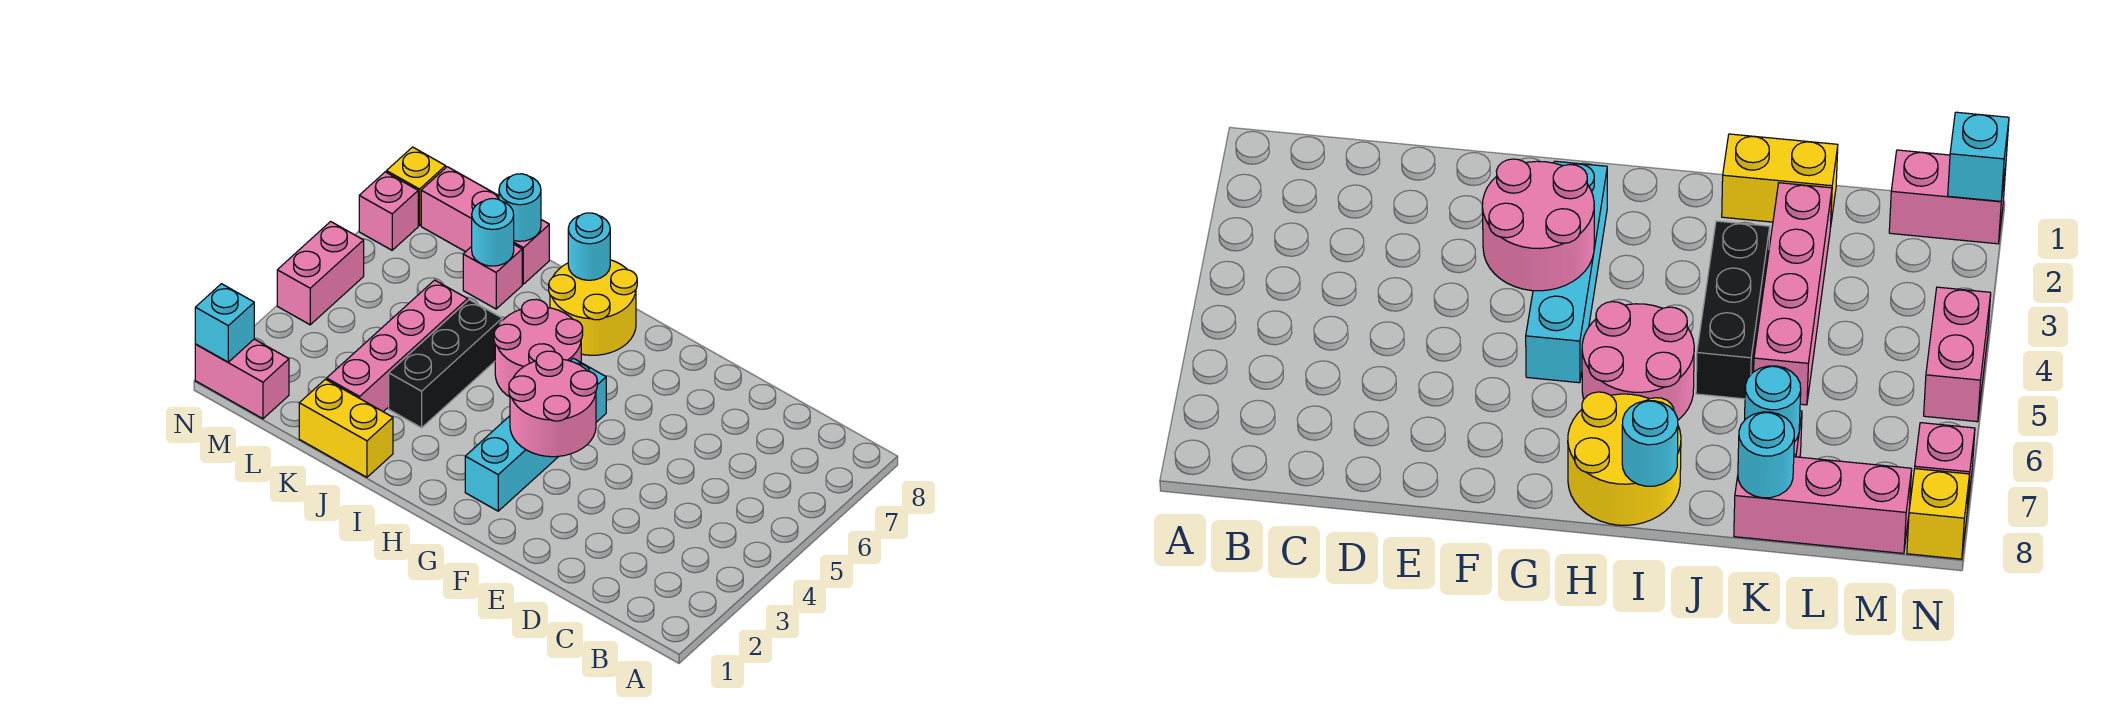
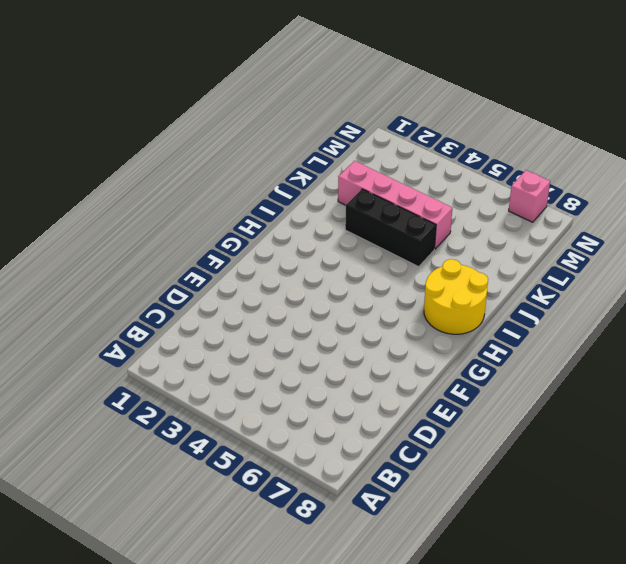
none -> cyan 1x4 brick [465,358,606,511]
none -> pink 2x2 round brick [494,299,583,397]
none -> yellow 1x2 brick [299,379,393,477]

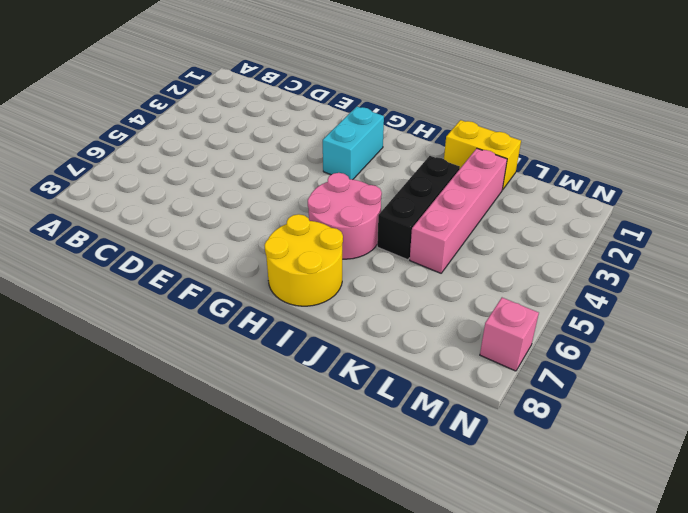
cyan 1x2 brick [323,107,384,179] -> cyan 1x4 brick [465,358,606,511]
none -> pink 1x1 brick [463,245,522,309]
none -> pink 1x3 brick [421,167,549,284]
none -> pink 1x2 brick [195,339,289,419]

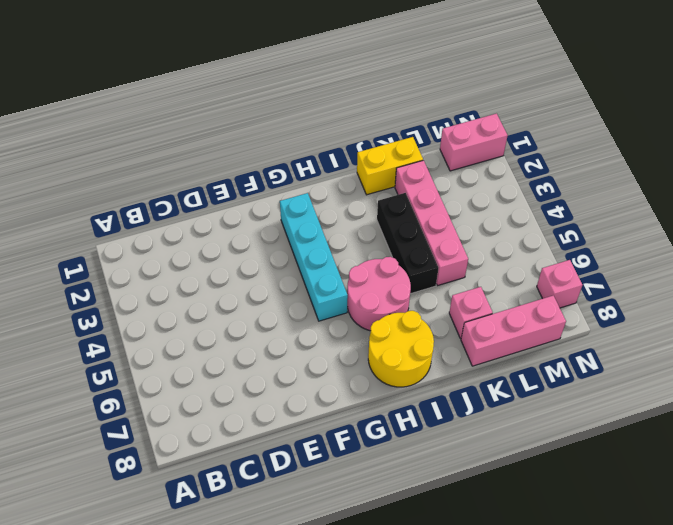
none -> pink 1x2 brick [277,222,364,325]
none -> yellow 1x1 brick [387,147,446,226]
none -> pink 2x2 round brick [509,351,597,457]

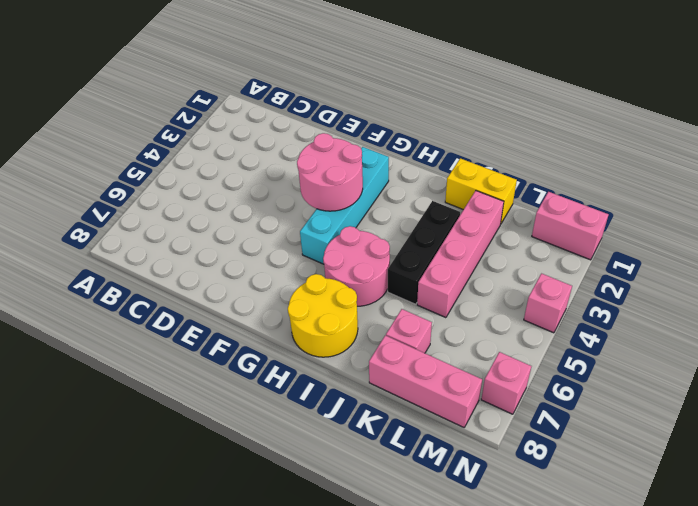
pink 1x1 brick [524,274,572,333] -> pink 1x2 brick [277,222,364,325]
none -> yellow 1x1 brick [387,147,446,226]
none -> cyan 1x1 round brick [568,213,610,280]
none -> cyan 1x1 round brick [472,199,514,266]

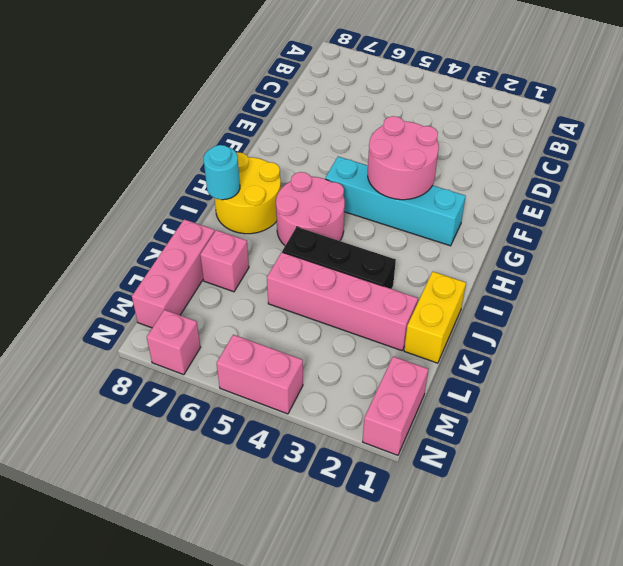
none -> yellow 1x1 brick [387,147,446,226]
none -> cyan 1x1 round brick [472,199,514,266]
none -> cyan 1x1 round brick [499,174,541,241]

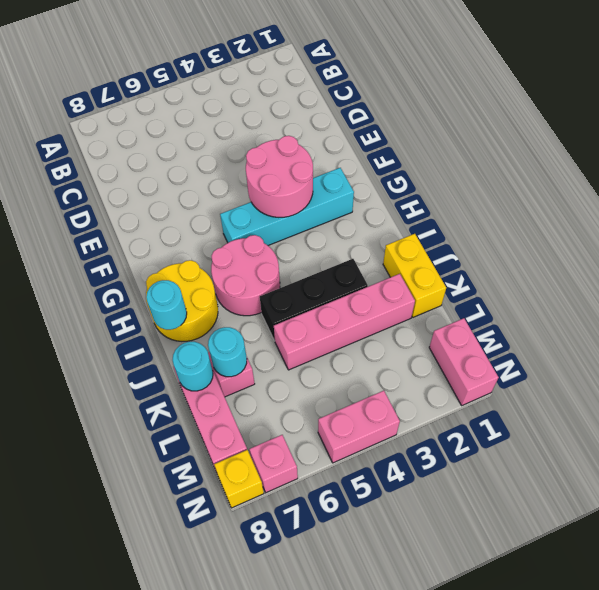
none -> cyan 1x1 brick [195,284,254,362]

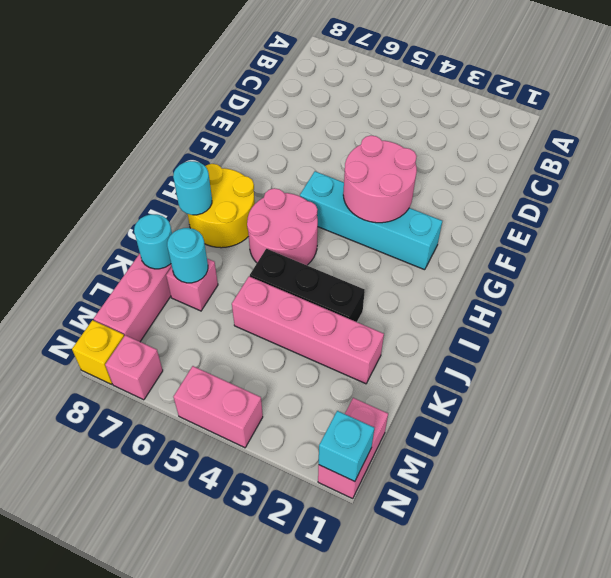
none -> yellow 1x2 brick [299,379,393,477]

